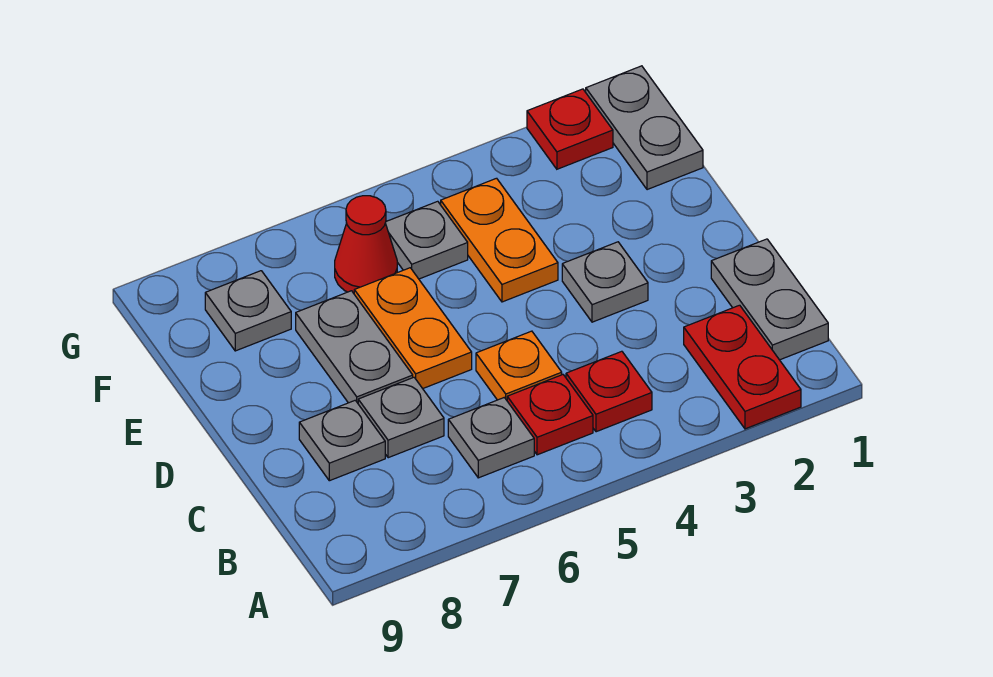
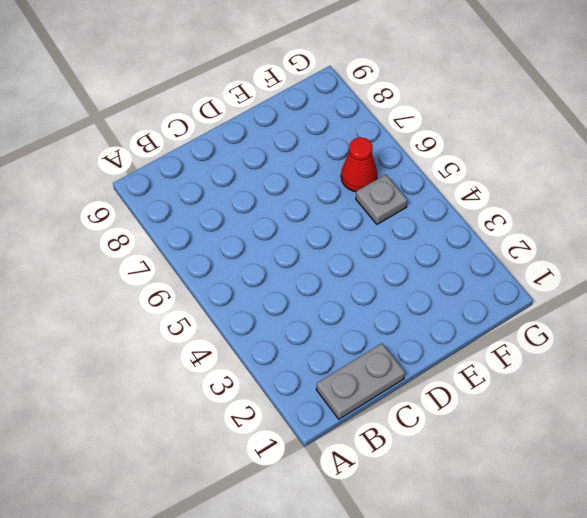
none -> red 1x2 plate [684,305,801,429]
none -> red 1x1 plate [566,351,652,432]
none -> red 1x1 plate [507,375,593,455]

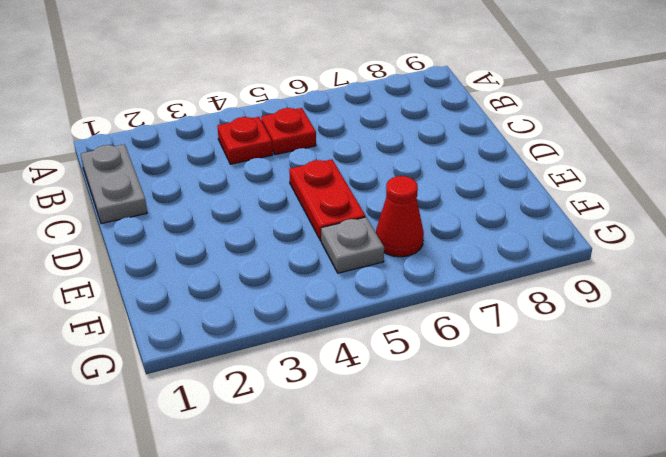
red 1x2 plate [289,159,366,241] -> red 1x2 plate moved to [684,305,801,429]
none -> grey 1x1 plate [448,398,534,478]
none -> orange 1x1 plate [476,331,562,400]
none -> grey 1x1 plate [358,377,444,458]

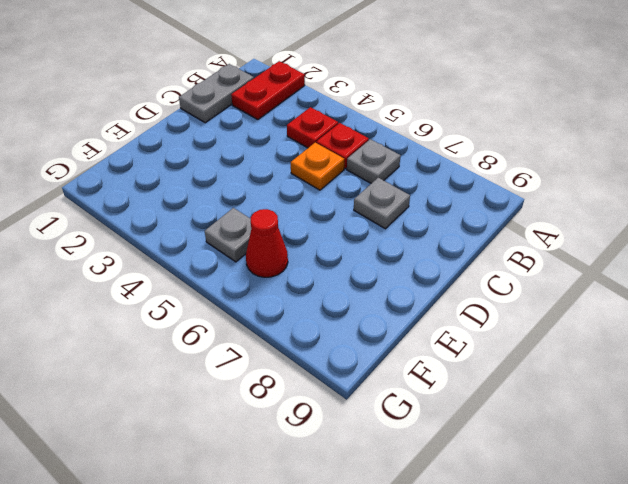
none -> grey 1x1 plate [299,400,385,481]
none -> grey 1x1 plate [562,242,648,322]
none -> orange 1x2 plate [354,268,472,389]

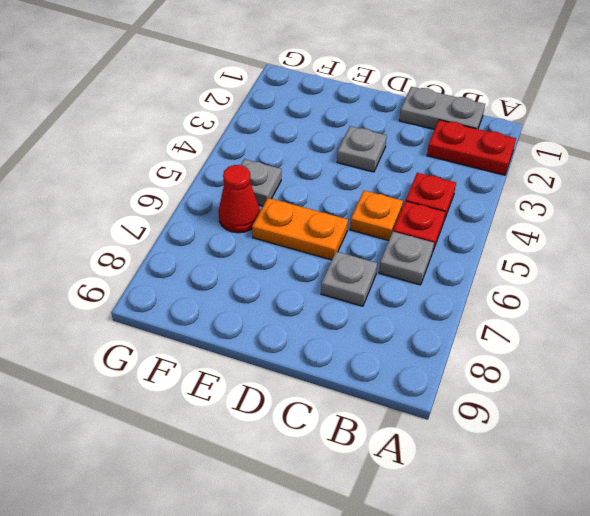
none -> grey 1x1 plate [299,400,385,481]
none -> grey 1x2 plate [296,291,413,403]
none -> orange 1x2 plate [441,178,558,302]

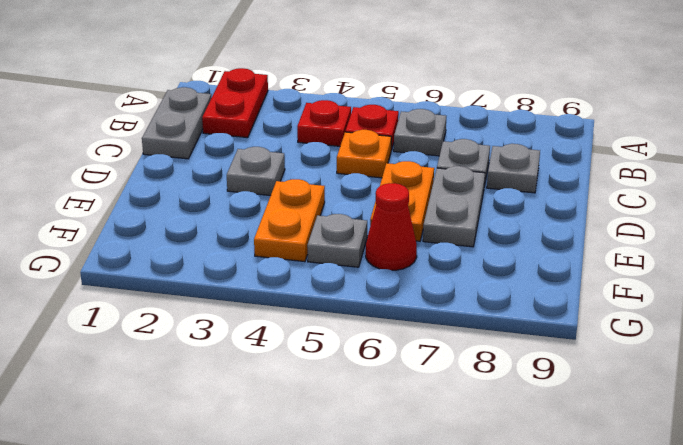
none -> grey 1x2 plate [586,66,703,190]
none -> grey 1x1 plate [205,271,291,351]
none -> red 1x1 plate [527,89,613,169]

